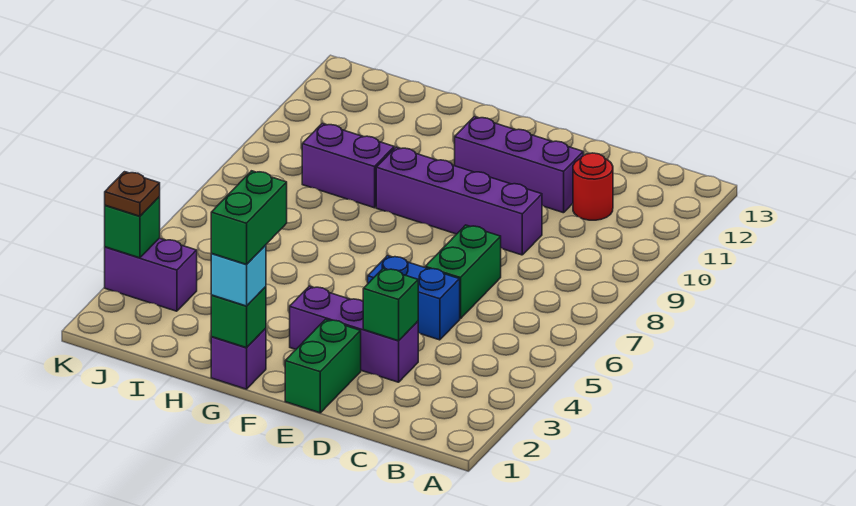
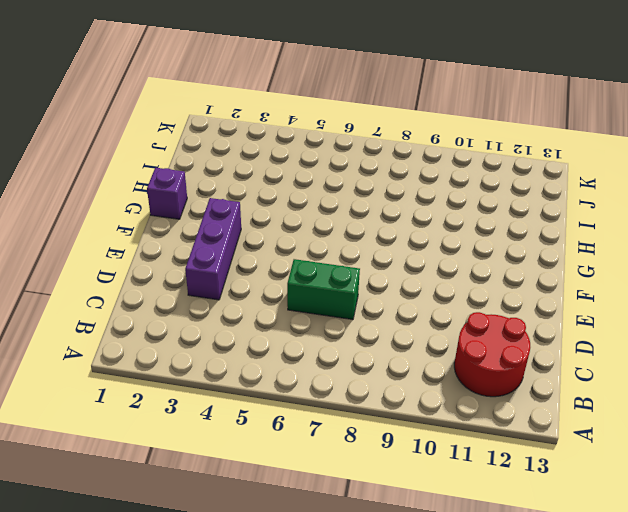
red 2x2 round brick [454,312,530,397] -> red 1x1 round brick [573,153,613,220]
none -> blue 1x2 brick [368,256,460,340]
none -> purple 1x4 brick [376,147,542,255]
none -> purple 1x3 brick [455,117,583,213]

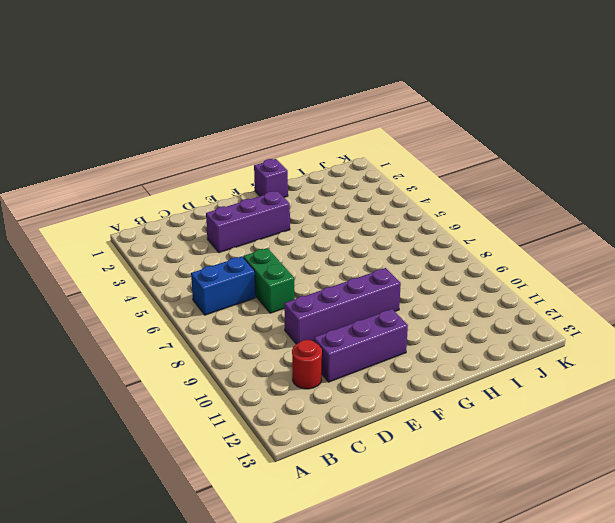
blue 1x2 brick [191,256,256,315] -> blue 1x2 brick moved to [368,256,460,340]
none -> green 1x2 brick [285,319,361,413]
none -> purple 1x2 brick [302,124,394,208]
none -> purple 1x2 brick [105,238,197,311]

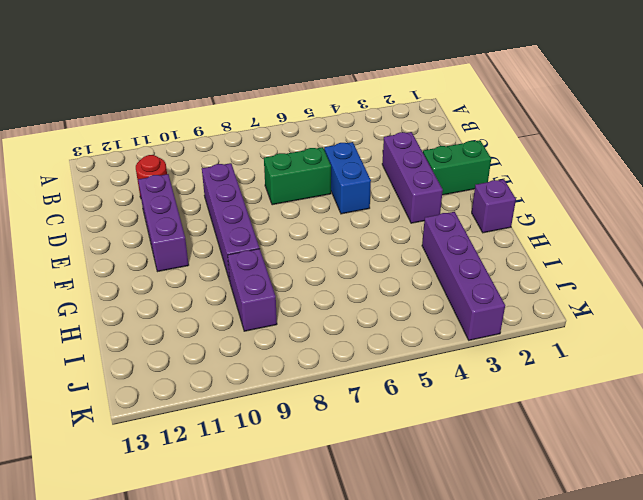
purple 1x4 brick [422,212,505,340] -> purple 1x2 brick [105,238,197,311]
none -> green 1x1 brick [363,268,418,341]
none -> green 1x1 brick [211,287,266,348]
none -> green 1x1 brick [105,197,160,258]

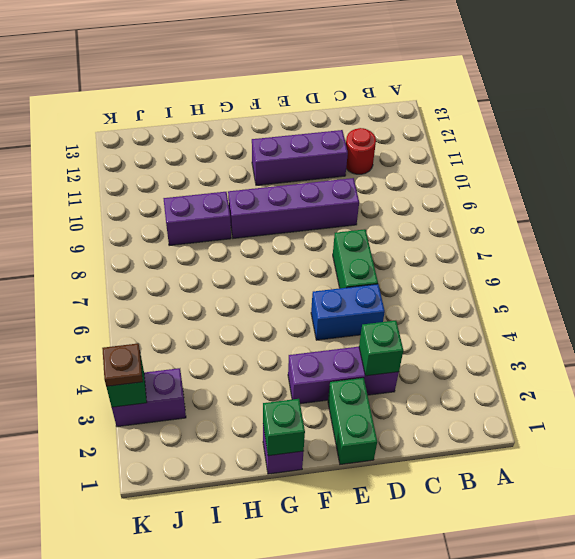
none -> cyan 1x1 brick [211,245,266,306]
none -> green 1x2 brick [211,171,287,264]

